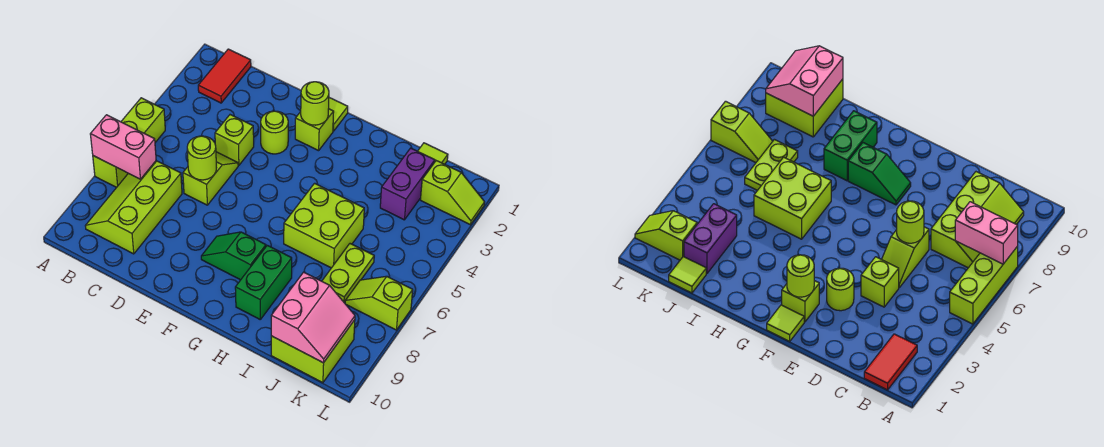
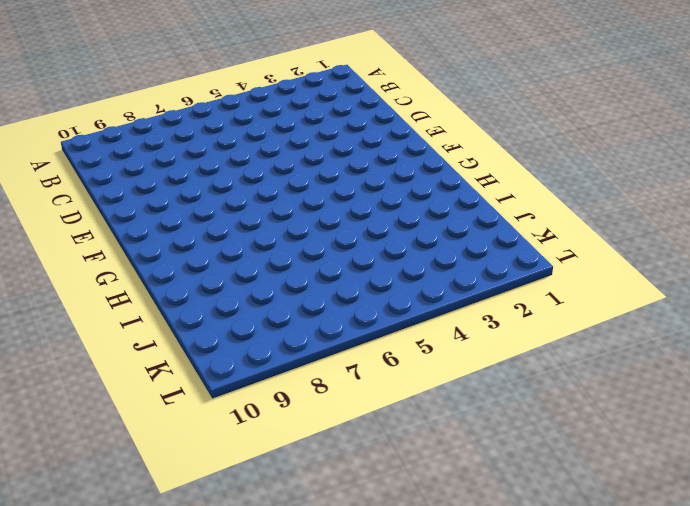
none -> lime 1x3 brick [93,98,165,188]
none -> red 1x2 tile [198,49,251,103]
none -> lime 2x3 slope [85,161,182,254]

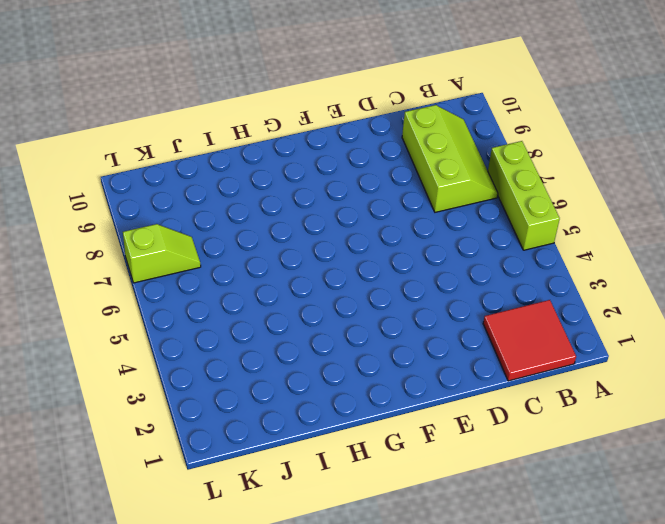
red 2x2 tile [483,300,576,381] -> red 1x2 tile [198,49,251,103]
none -> lime 1x1 brick [215,115,254,165]
none -> lime 1x2 slope [183,152,238,205]
none -> lime 1x1 round brick [261,111,288,154]

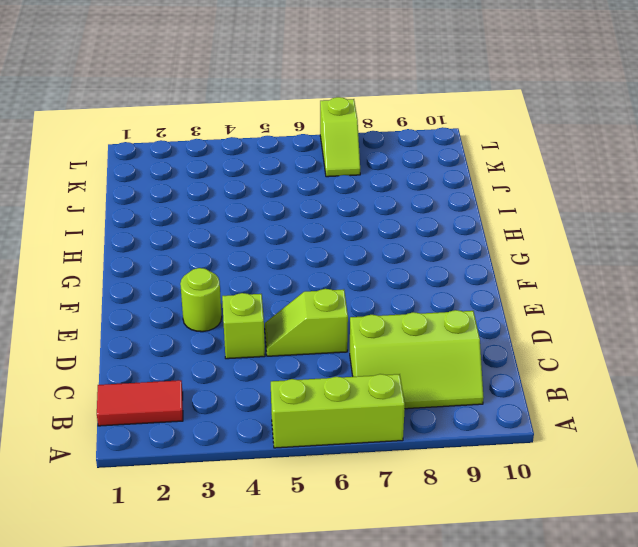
none -> lime 1x1 tile [329,98,348,131]
none -> lime 1x1 brick [295,109,334,151]
none -> green 1x2 slope [201,232,266,280]

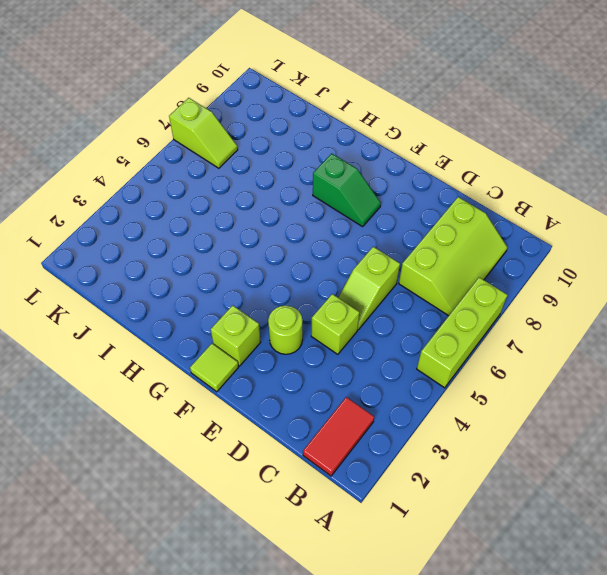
none -> lime 2x2 brick [284,183,364,268]
none -> green 1x2 brick [235,245,292,319]
none -> lime 1x1 tile [418,143,448,164]

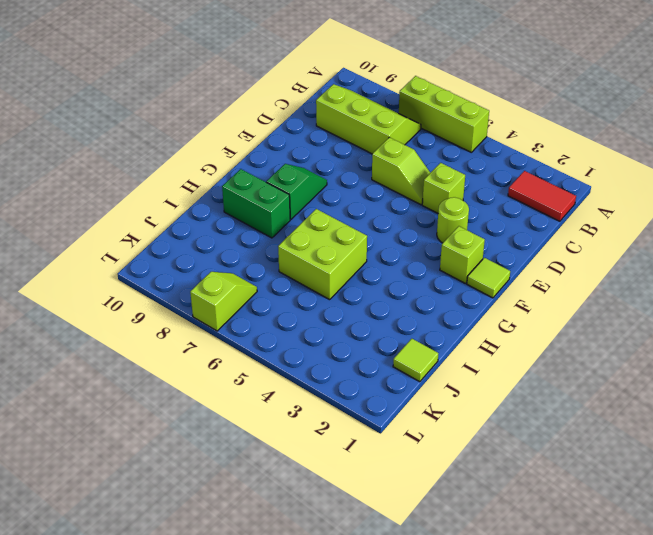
none -> purple 1x2 brick [380,148,435,220]
none -> lime 1x2 plate [322,244,374,303]
none -> lime 2x2 brick [271,320,355,383]

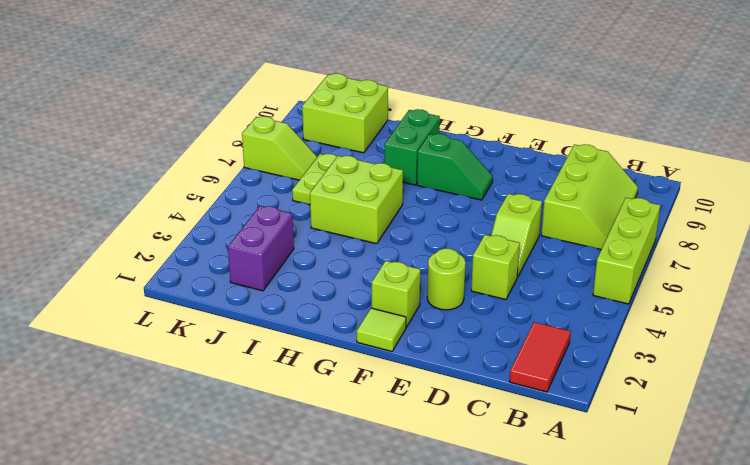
none -> lime 1x1 tile [418,143,448,164]
none -> lime 1x2 slope [420,161,485,225]
none -> pink 1x2 brick [90,115,156,179]

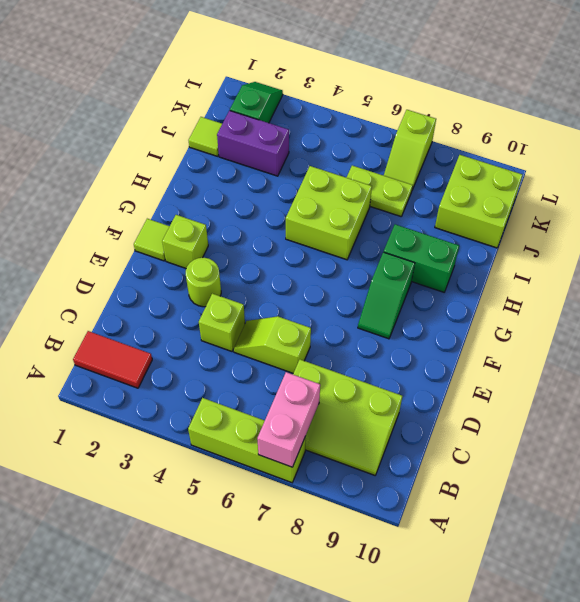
green 1x2 slope [230,82,283,123] -> lime 1x2 slope [420,161,485,225]
none -> lime 1x1 round brick [187,136,216,180]
none -> lime 1x1 round brick [301,82,329,125]
none -> pink 2x2 slope [271,272,355,363]

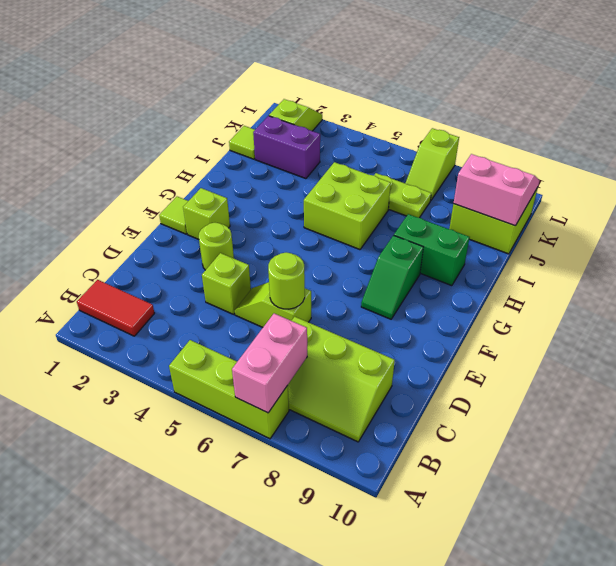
none -> lime 1x1 round brick [301,82,329,125]

